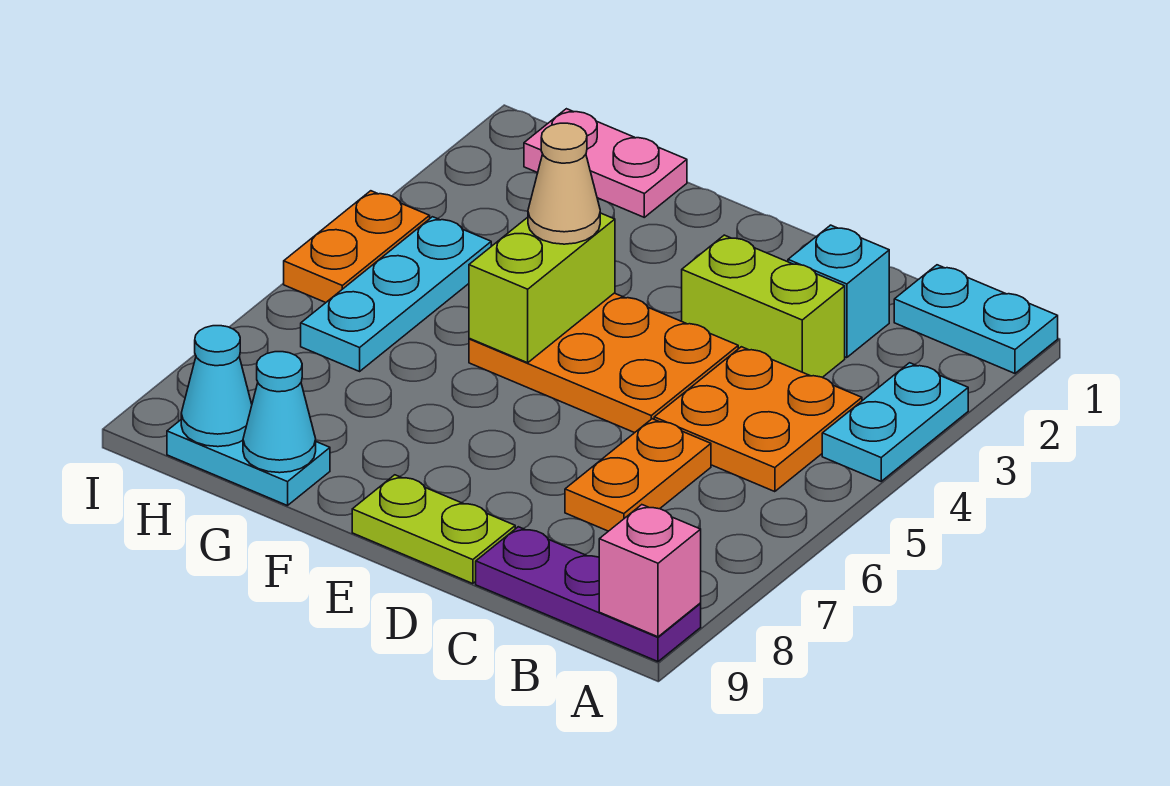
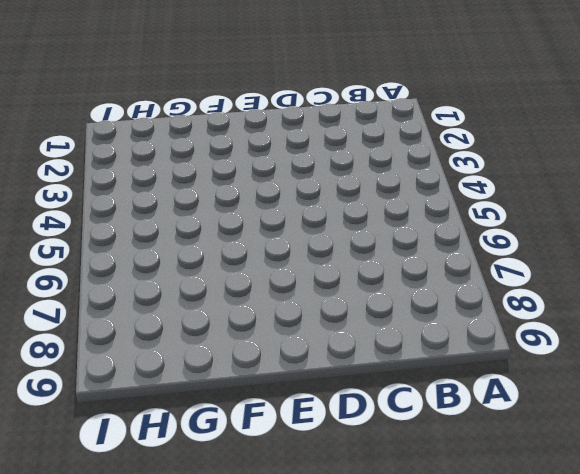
none -> cyan 1x2 plate [894,265,1058,373]
none -> cyan 1x2 plate [822,363,968,481]
none -> purple 1x3 plate [476,527,701,661]

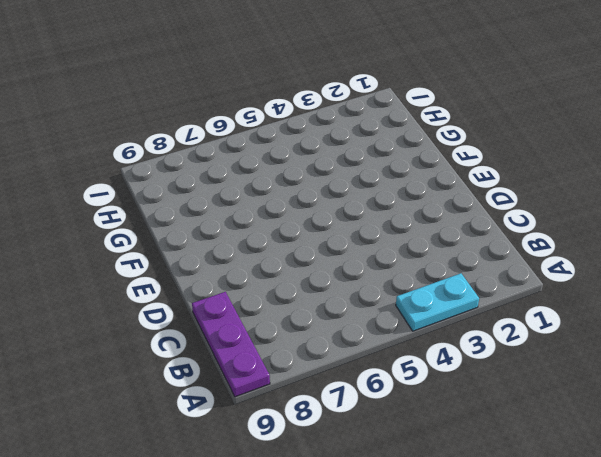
none -> cyan 1x2 plate [894,265,1058,373]
none -> orange 2x2 plate [654,347,862,492]
none -> cyan 1x1 brick [788,225,889,358]

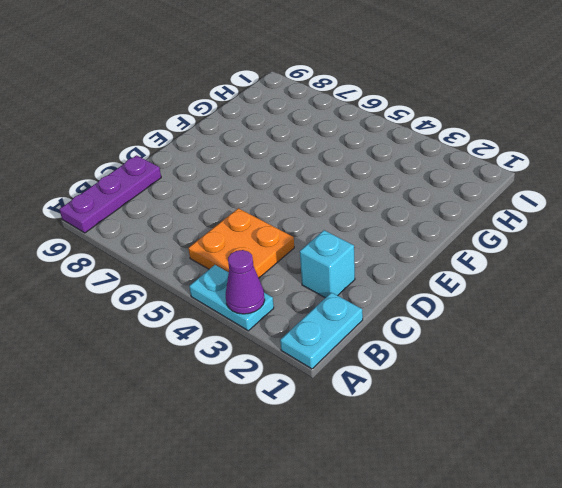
purple 1x1 cone [226,250,265,314] -> none
none -> lime 1x2 brick [682,235,845,377]
none -> orange 1x2 plate [565,419,711,531]
none -> orange 2x3 plate [469,293,738,433]

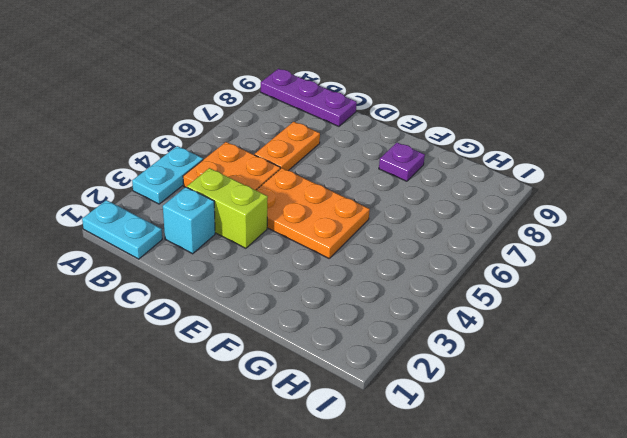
purple 1x1 plate [379,143,425,181] -> none
none -> lime 1x2 plate [352,475,515,584]
none -> pink 1x2 plate [524,109,687,217]
none -> cyan 1x2 plate [167,420,330,506]

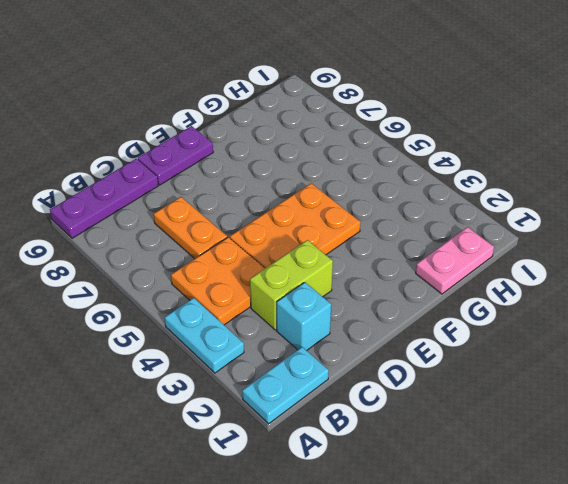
purple 1x2 plate [138,126,213,185] -> lime 1x2 plate [352,475,515,584]
none -> cyan 1x2 plate [167,420,330,506]
none -> cyan 1x3 plate [301,217,491,371]
none -> orange 1x2 plate [284,191,430,303]

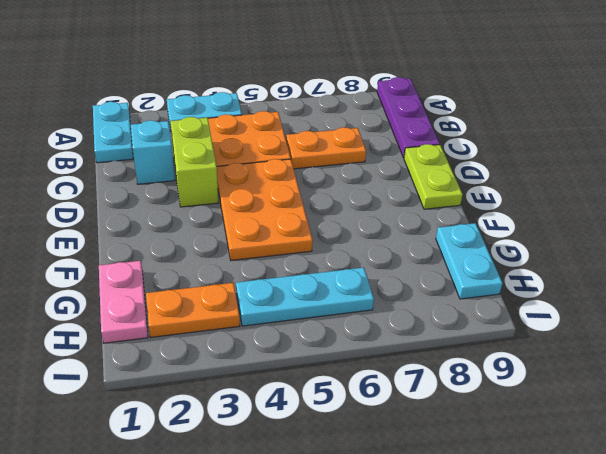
orange 1x2 plate [146,283,240,337] -> orange 1x2 plate moved to [284,191,430,303]
none -> pink 1x1 brick [599,505,701,637]
none -> lime 1x2 brick [469,213,615,363]
none -> cyan 1x1 cone [243,352,316,473]

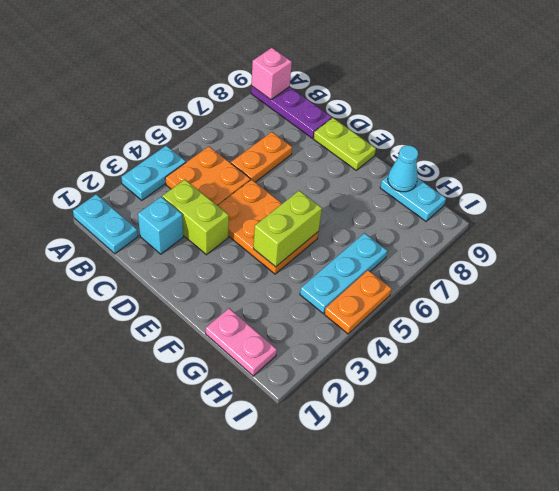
none -> cyan 1x1 cone [181,326,252,447]
none -> tan 1x1 cone [528,123,600,244]

